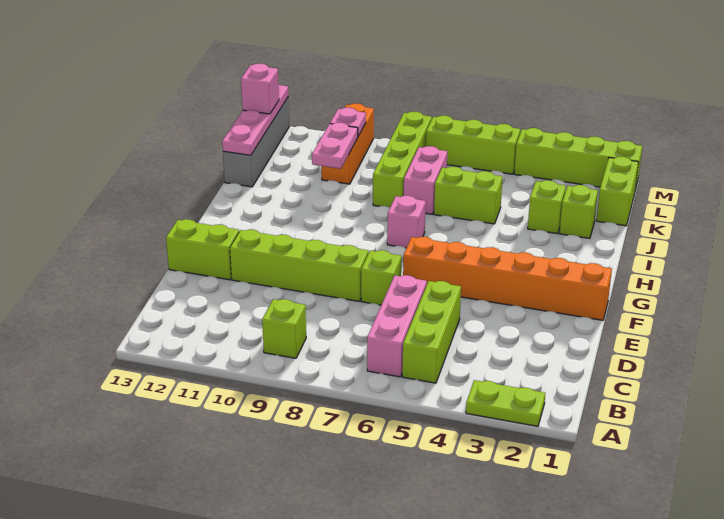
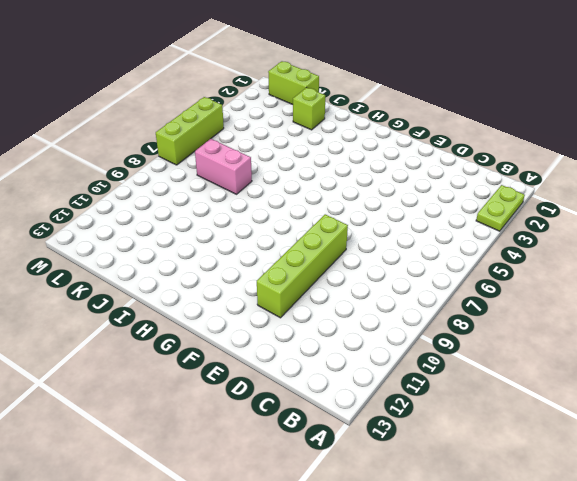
none -> lime 1x3 brick [402,281,461,383]
none -> pink 1x3 brick [367,275,427,377]
none -> lime 1x1 brick [262,299,306,358]

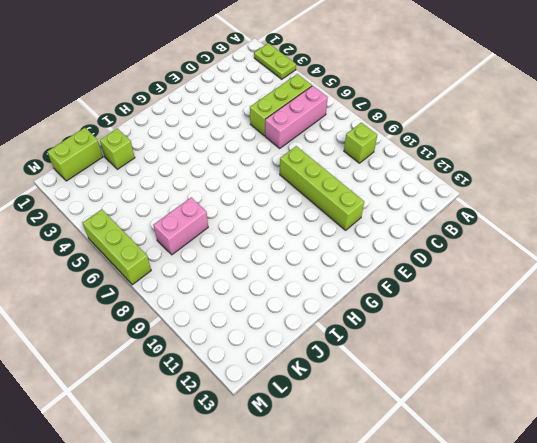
none -> lime 1x1 brick [361,250,401,305]
none -> lime 1x2 brick [166,219,239,280]
none -> orange 1x6 brick [403,237,612,320]

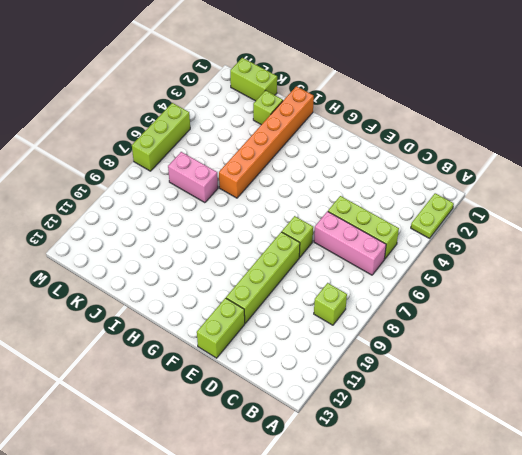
orange 1x6 brick [219,86,314,198] -> orange 1x6 brick moved to [403,237,612,320]
none -> pink 1x1 brick [387,196,426,248]
none -> lime 1x1 brick [528,180,566,234]
none -> lime 1x2 brick [434,167,503,224]

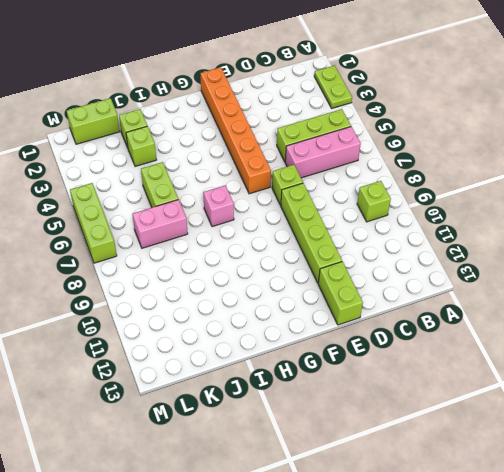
none -> lime 1x4 brick [373,112,432,207]
none -> grey 1x4 brick [223,98,289,187]
none -> orange 1x3 brick [322,104,374,184]

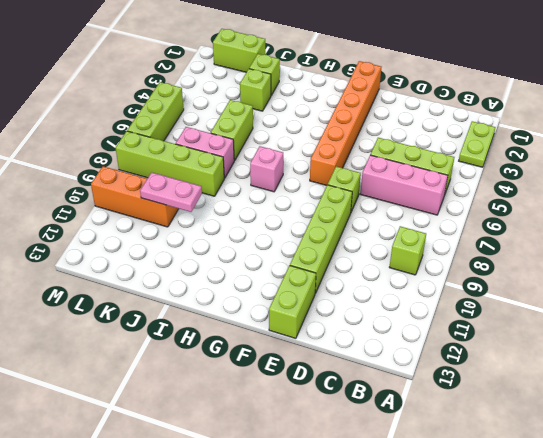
none -> grey 1x4 brick [223,98,289,187]
none -> lime 1x4 brick [514,128,642,189]
none -> pink 1x4 plate [222,84,288,155]

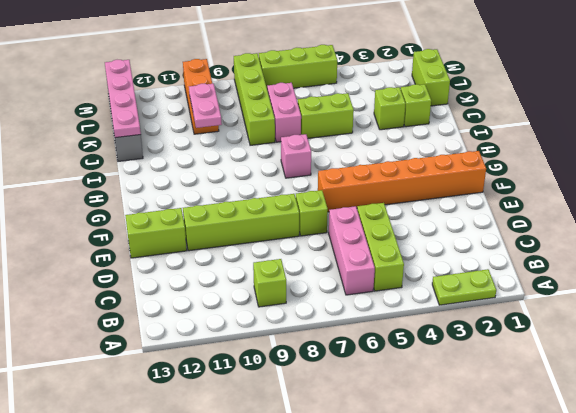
none -> lime 1x4 brick [514,128,642,189]
none -> pink 1x1 plate [330,108,366,136]
none -> pink 1x1 brick [241,64,279,114]

